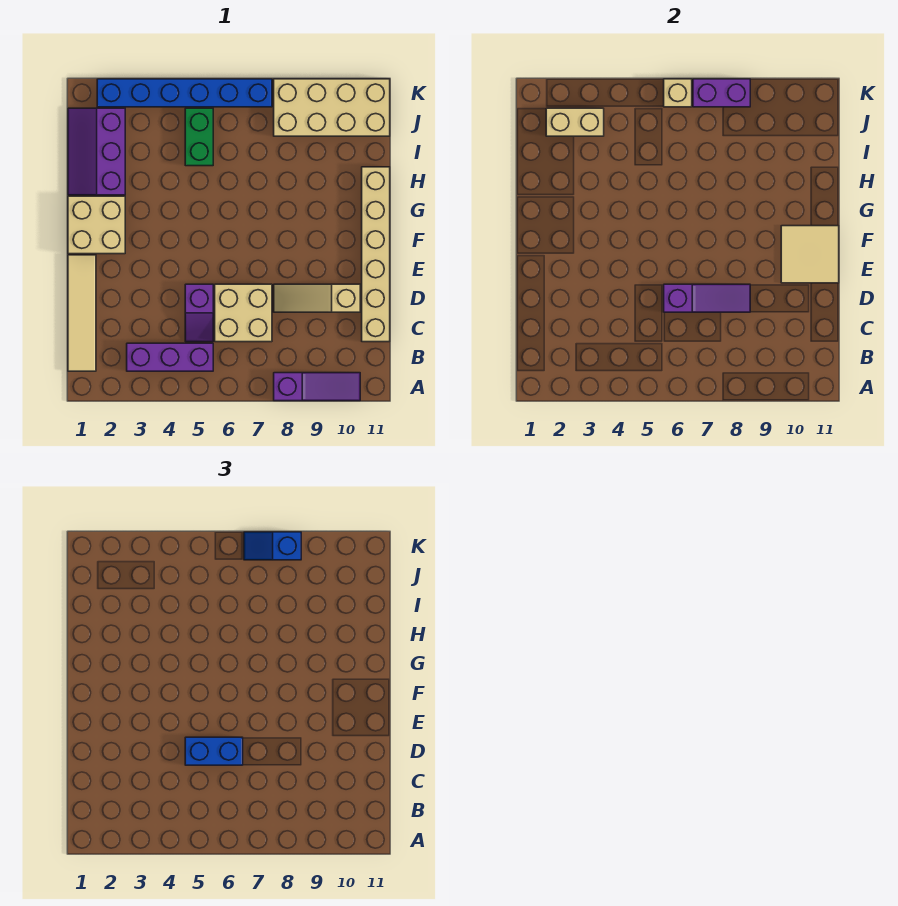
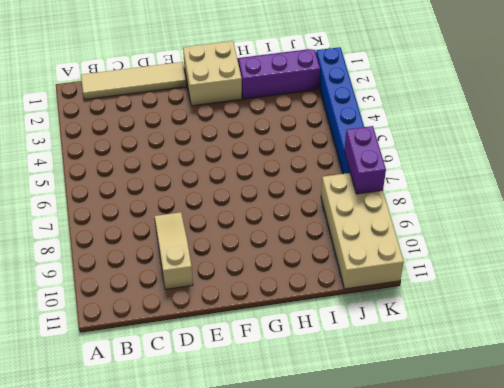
none -> purple 1x3 slope [274,373,360,401]
none -> purple 1x3 brick [127,343,213,371]
none -> purple 1x2 slope [185,284,213,342]

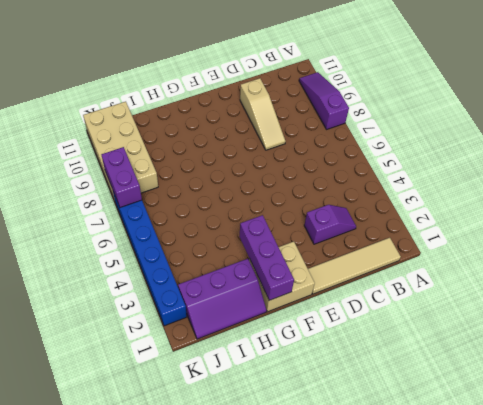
purple 1x2 slope [304,205,356,244] -> purple 1x2 slope moved to [185,284,213,342]
purple 1x3 brick [239,215,294,300] -> purple 1x3 brick moved to [127,343,213,371]
none -> tan 2x2 brick [215,284,272,342]
none -> tan 1x6 brick [362,167,390,342]
none -> green 1x2 brick [185,108,213,166]

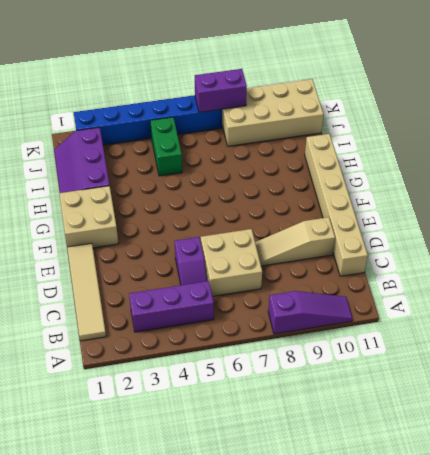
none -> purple 1x3 slope [664,284,750,312]
none -> tan 2x2 tile [781,226,839,283]
none -> tan 1x2 brick [546,108,604,136]

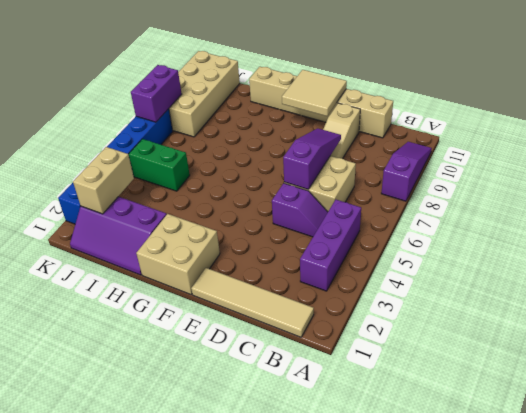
none -> tan 1x1 brick [664,79,692,107]
none -> blue 1x2 brick [185,737,243,765]
none -> blue 1x2 slope [244,532,301,560]

